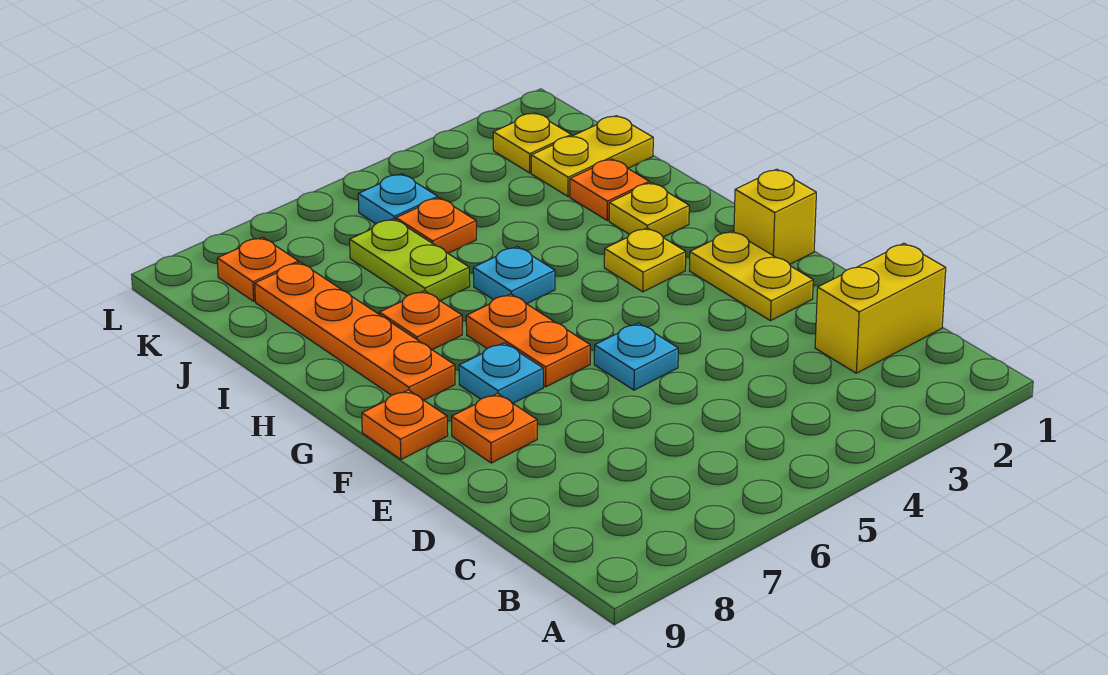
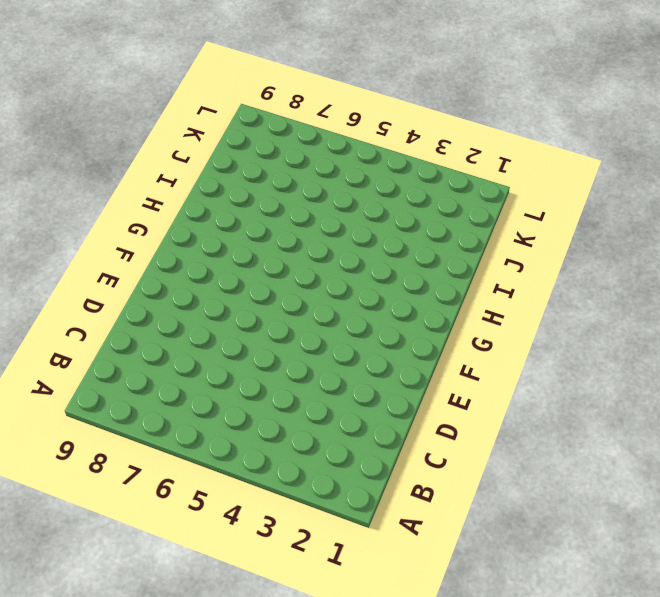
none -> yellow 1x2 brick [815,243,946,373]
none -> yellow 1x2 plate [690,231,813,321]
none -> cyan 1x1 plate [594,323,678,390]

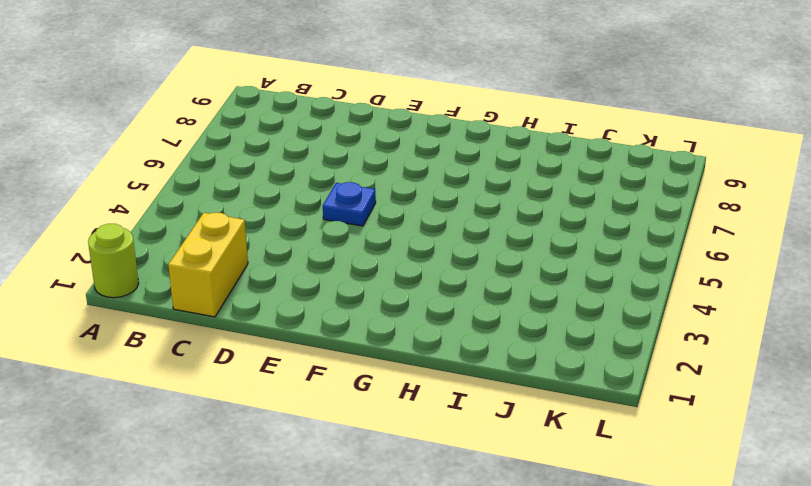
lime 1x1 round brick [88,224,139,298] -> none
blue 1x1 plate [323,182,376,226] -> cyan 1x1 plate [594,323,678,390]
none -> yellow 1x2 plate [690,231,813,321]
none -> orange 1x1 plate [452,393,537,463]
none -> yellow 1x1 brick [734,169,816,264]

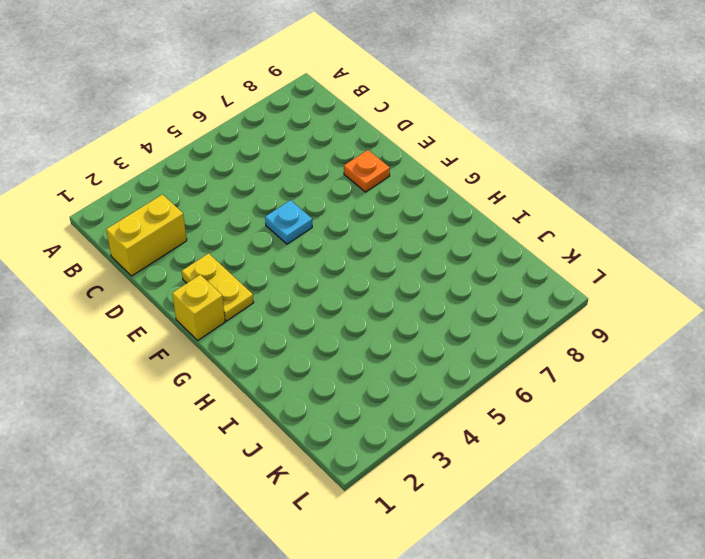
none -> orange 1x2 plate [466,294,590,387]
none -> cyan 1x1 plate [459,343,543,403]
none -> orange 1x1 plate [362,390,448,459]

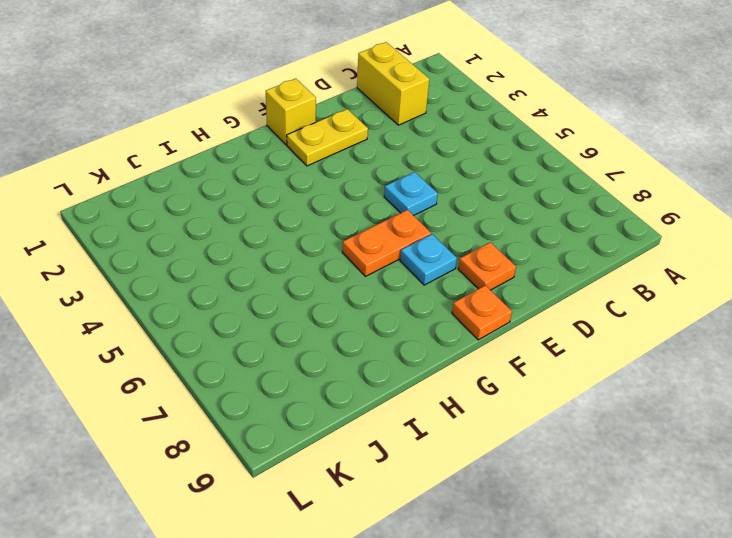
none -> yellow 1x1 plate [604,228,686,292]
none -> orange 1x4 plate [255,262,455,400]
none -> yellow 1x1 plate [609,183,689,237]

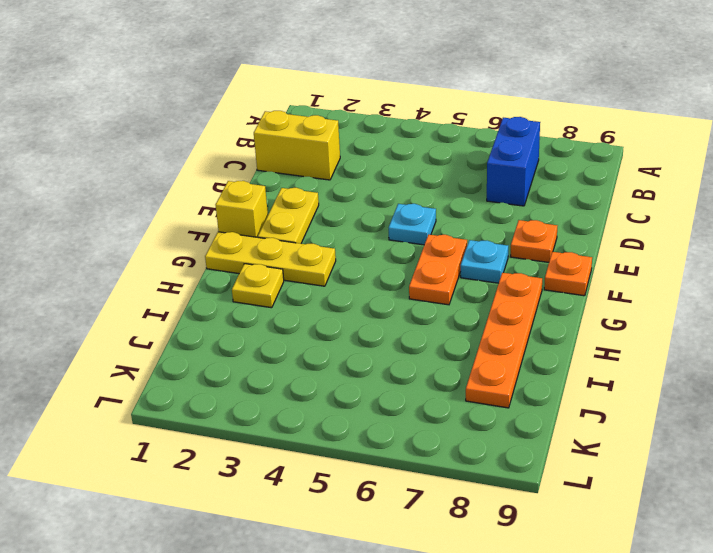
blue 1x2 brick [487,117,540,206] -> none
yellow 1x3 plate [205,232,336,286] -> yellow 1x1 plate [604,228,686,292]
none -> cyan 1x1 plate [473,247,555,304]
none -> orange 1x1 plate [379,291,462,350]
none -> orange 1x1 plate [570,159,649,220]

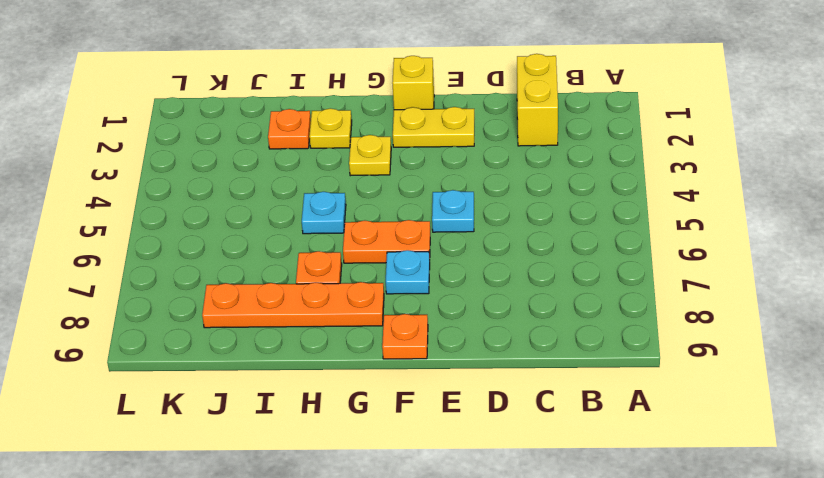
none -> orange 1x1 plate [452,393,537,463]
none -> lime 1x2 plate [350,219,470,301]
none -> yellow 1x2 plate [531,116,653,196]

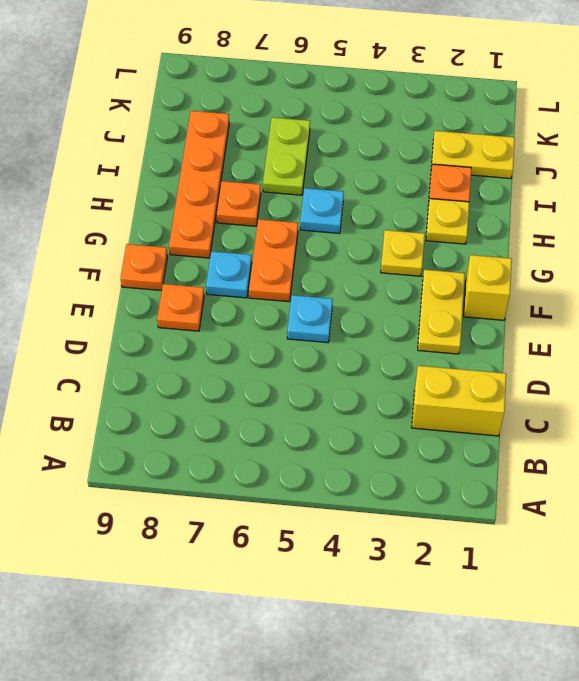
none -> orange 1x1 plate [396,198,476,253]
none -> yellow 1x1 plate [493,113,571,173]
none -> cyan 1x1 plate [358,174,438,224]

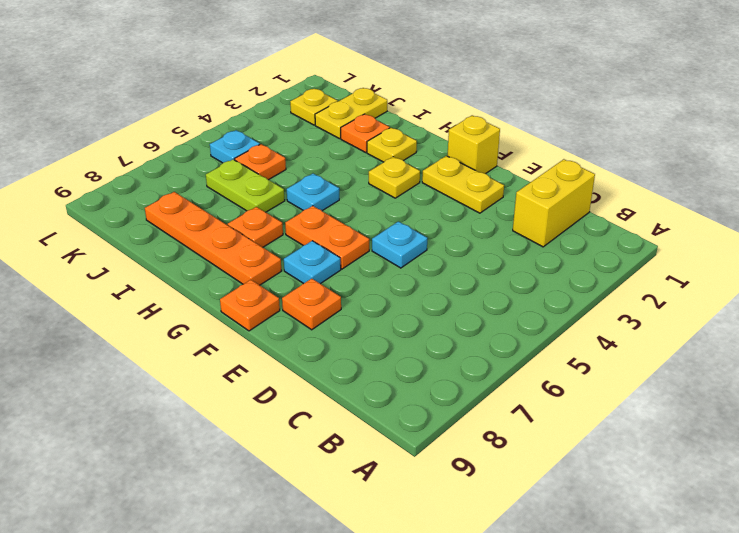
none -> orange 1x1 plate [217,237,298,301]

